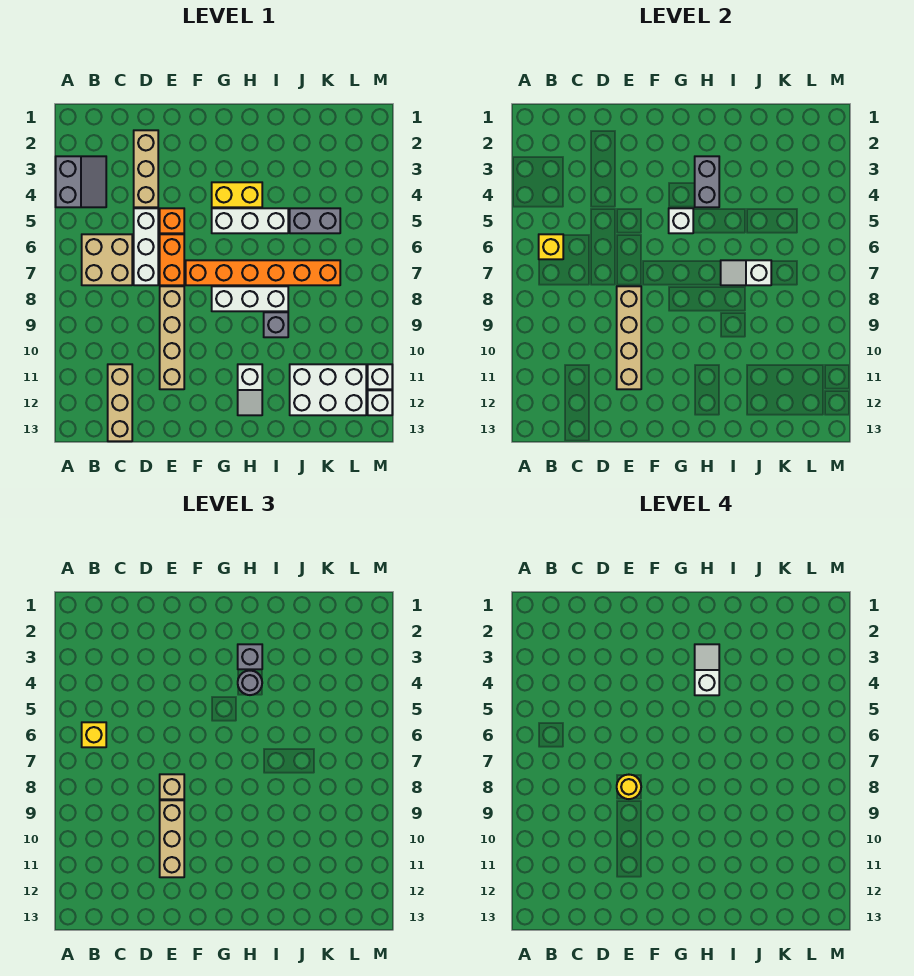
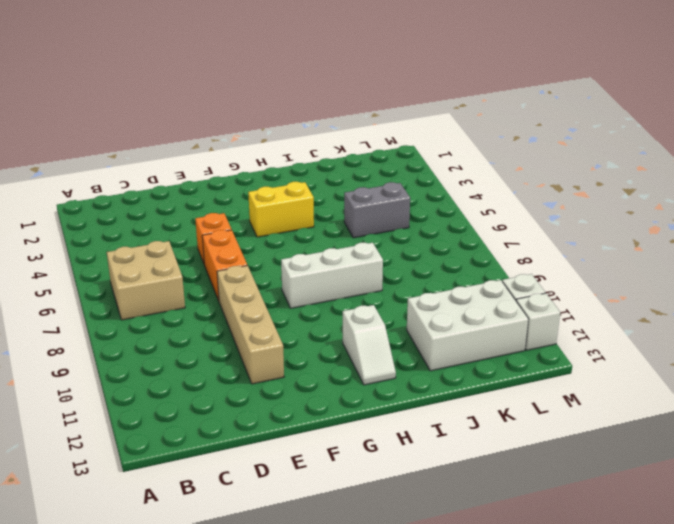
none -> grey 2x2 slope [56,156,106,207]
none -> tan 1x3 brick [108,364,132,441]
none -> tan 1x3 brick [134,130,158,207]
none -> white 1x3 brick [134,208,158,285]

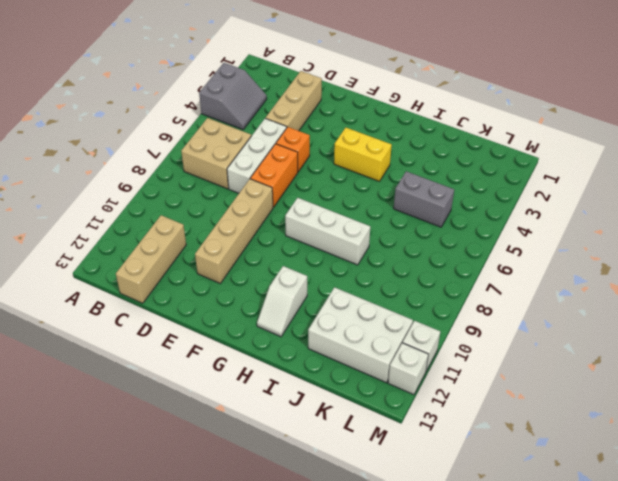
none -> orange 1x6 brick [186,260,340,285]
none -> white 1x3 brick [212,208,288,233]
none -> grey 1x1 brick [264,312,288,337]
none -> yellow 1x1 brick [539,234,563,259]

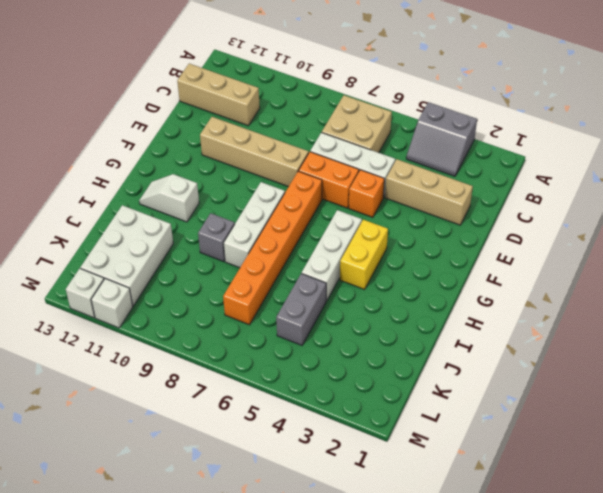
none -> yellow 1x1 brick [539,234,563,259]
none -> tan 1x4 brick [617,286,641,389]
none -> white 1x1 brick [669,208,693,233]
none -> grey 1x2 brick [695,156,719,207]

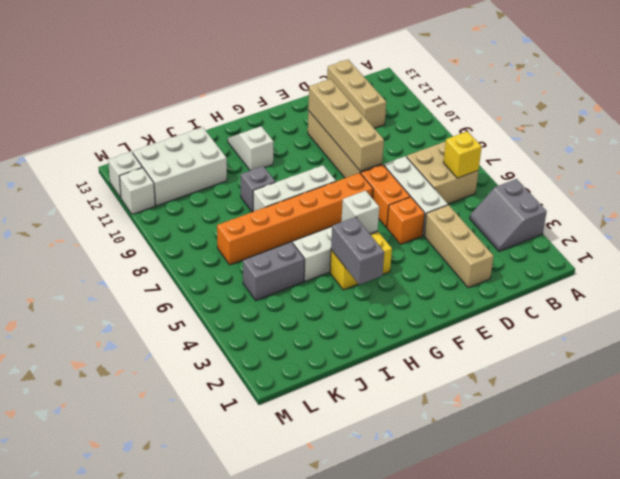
none -> white 1x2 slope [721,260,771,285]
none -> yellow 1x1 brick [82,722,106,747]
none -> tan 1x1 brick [160,774,184,799]
none -> tan 1x3 brick [160,800,184,877]

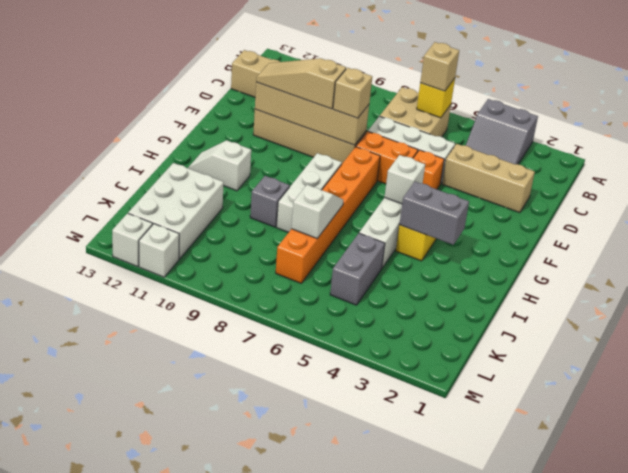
tan 1x1 brick [420,42,459,91] -> yellow 1x1 brick [82,722,106,747]
tan 1x3 slope [256,58,346,109] -> tan 1x3 brick [160,800,184,877]
none -> grey 1x1 brick [238,644,262,669]
none -> grey 1x1 round brick [238,671,262,695]
none -> yellow 1x1 round brick [617,775,641,799]
none -> white 1x2 slope [695,644,719,695]

